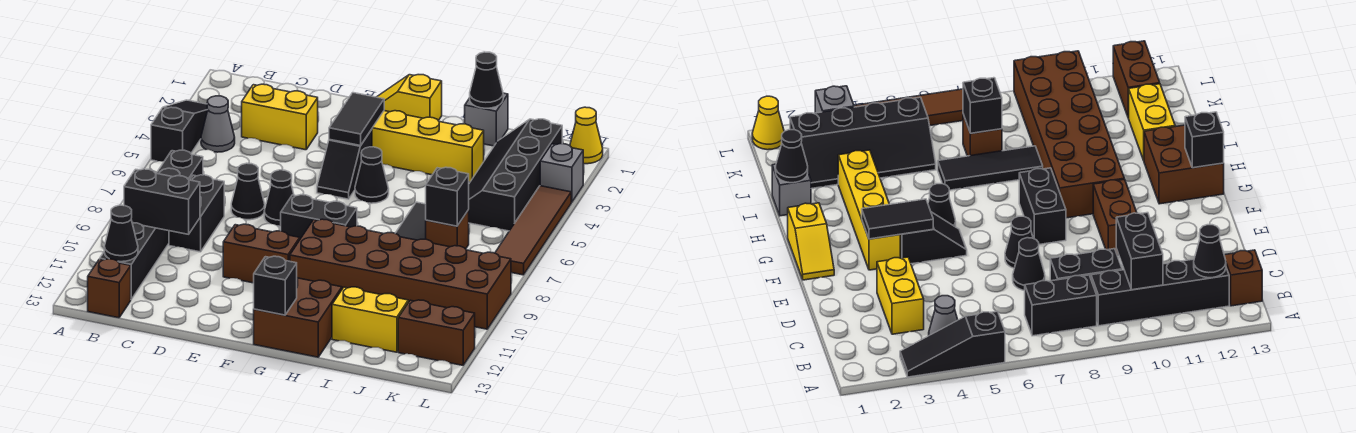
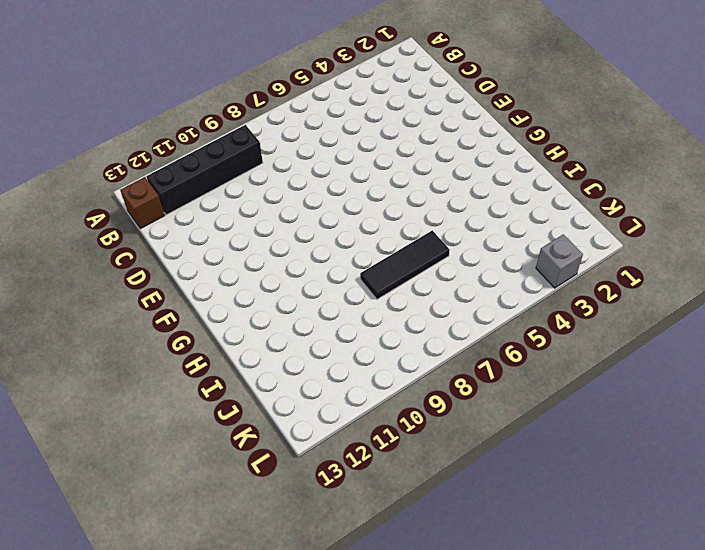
none -> black 1x3 slope [151,100,208,161]
none -> grey 1x1 cone [201,96,235,152]
none -> black 1x2 brick [156,150,203,180]
none -> yellow 1x2 brick [242,84,318,150]

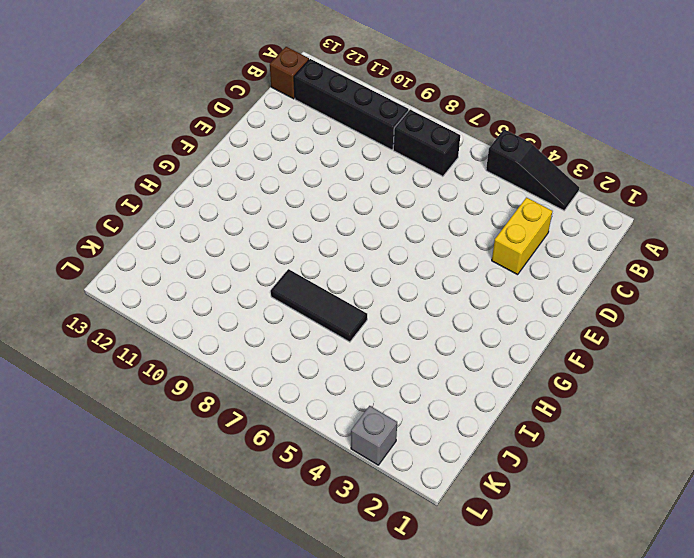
none -> grey 1x1 cone [201,96,235,152]
none -> black 1x2 brick [169,175,224,252]
none -> black 1x1 cone [231,163,265,220]
none -> black 1x1 cone [264,170,294,226]

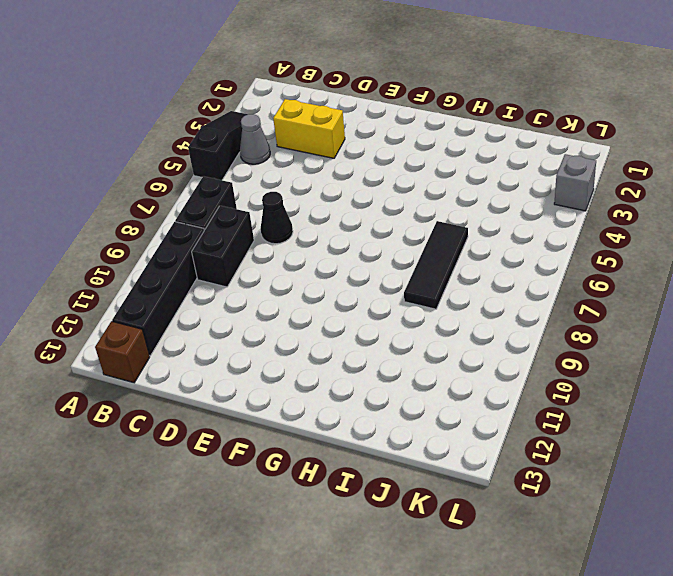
none -> black 1x1 cone [264,170,294,226]
none -> brown 1x2 brick [223,224,300,283]
none -> yellow 1x2 slope [377,75,442,120]
none -> yellow 1x4 brick [372,111,484,182]

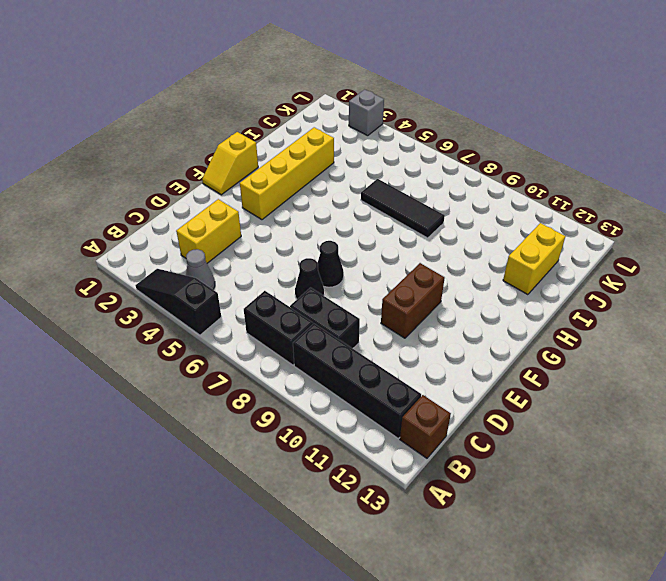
none -> black 1x2 slope [317,129,372,199]
none -> black 1x2 brick [281,195,357,239]
none -> black 1x1 cone [355,147,389,203]
none -> brown 2x6 brick [290,219,511,329]

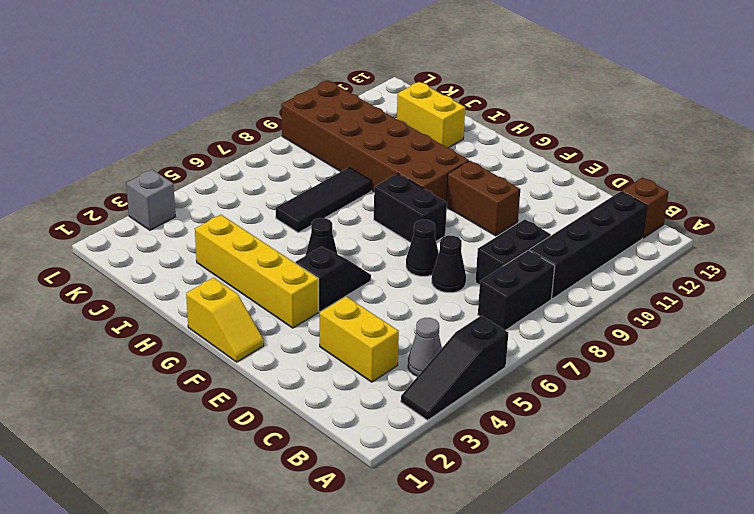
none -> brown 2x2 brick [254,278,342,357]
none -> grey 1x1 brick [465,93,508,146]
none -> black 2x4 slope [469,119,562,231]
none -> brown 1x1 brick [426,210,469,249]

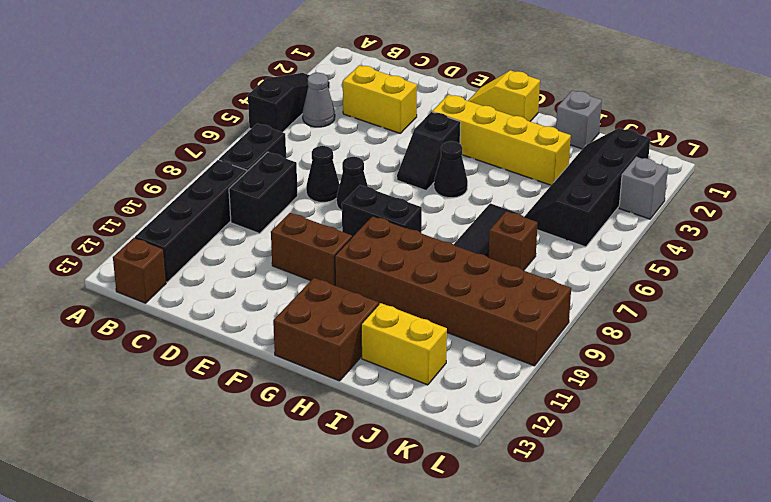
none -> brown 1x2 brick [398,300,475,365]
none -> yellow 1x1 cone [570,107,603,164]
none -> brown 1x4 tile [495,186,571,275]
none -> black 1x2 brick [124,169,200,234]

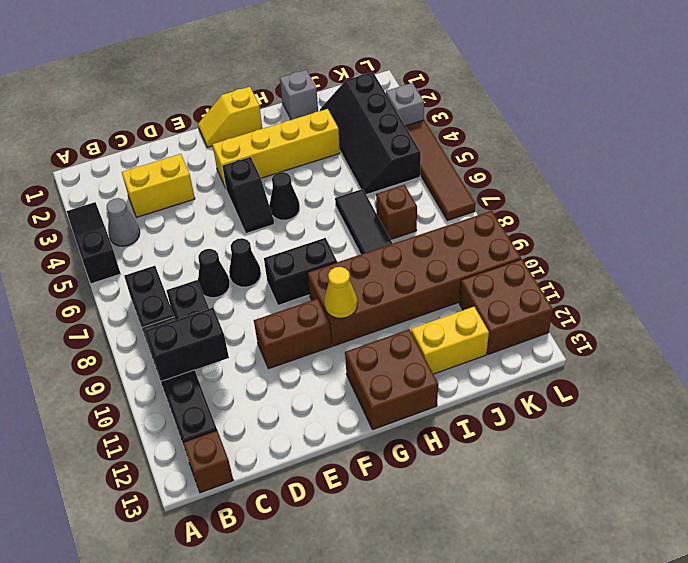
yellow 1x1 cone [324,267,358,318] -> yellow 1x1 cone moved to [570,107,603,164]
brown 2x2 brick [459,259,553,354] -> brown 1x2 brick [398,300,475,365]
none -> black 1x1 cone [104,205,138,262]
none -> black 1x2 tile [329,93,384,146]
none -> black 1x1 brick [254,256,297,315]
none -> black 1x1 cone [470,52,503,108]

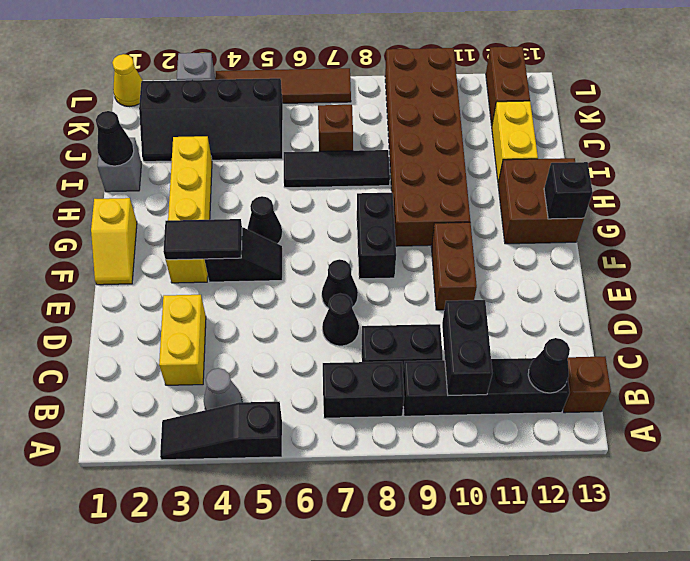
none -> black 1x1 brick [426,167,469,226]

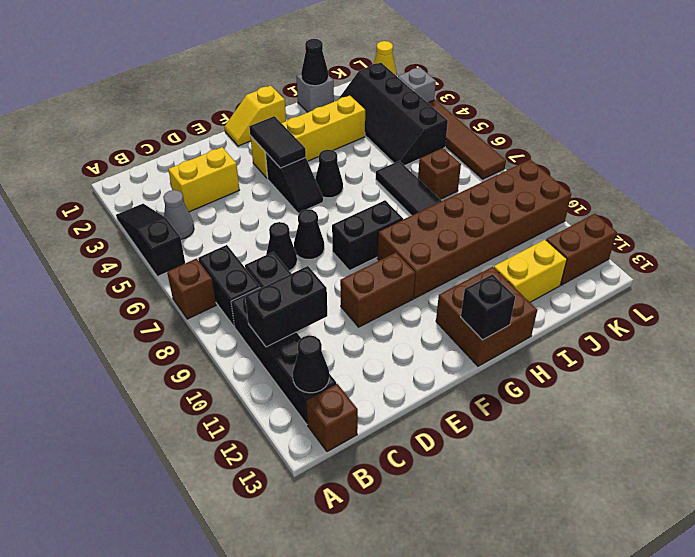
brown 1x1 brick [167,259,216,319] -> none
none -> black 1x1 brick [426,167,469,226]

